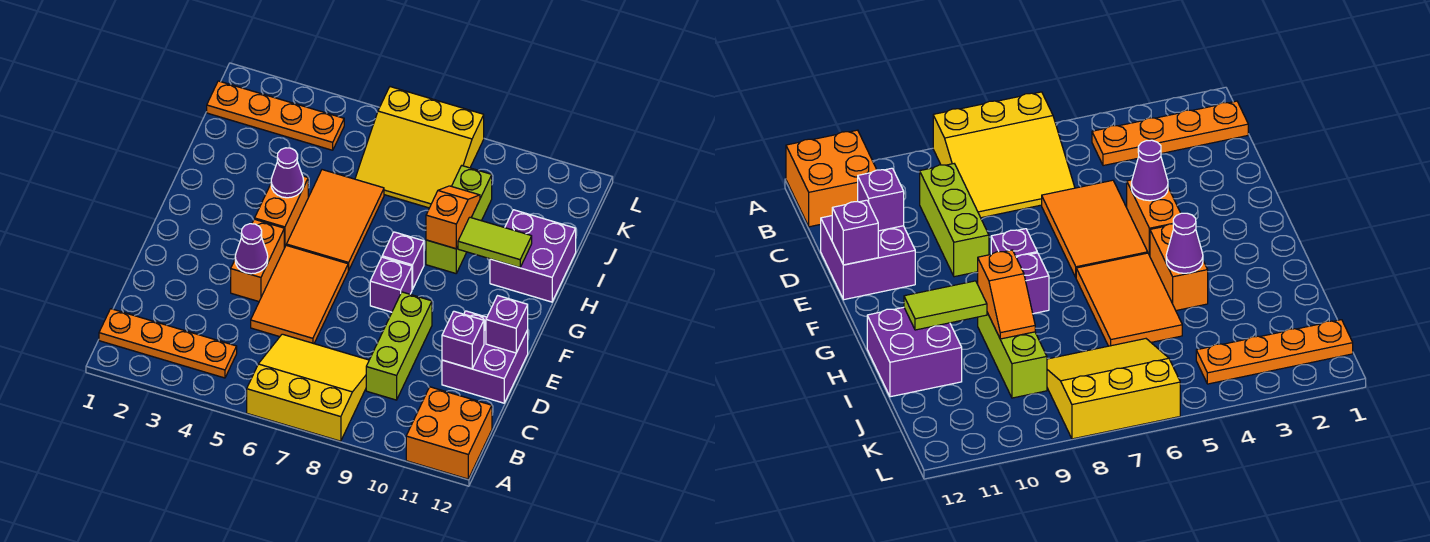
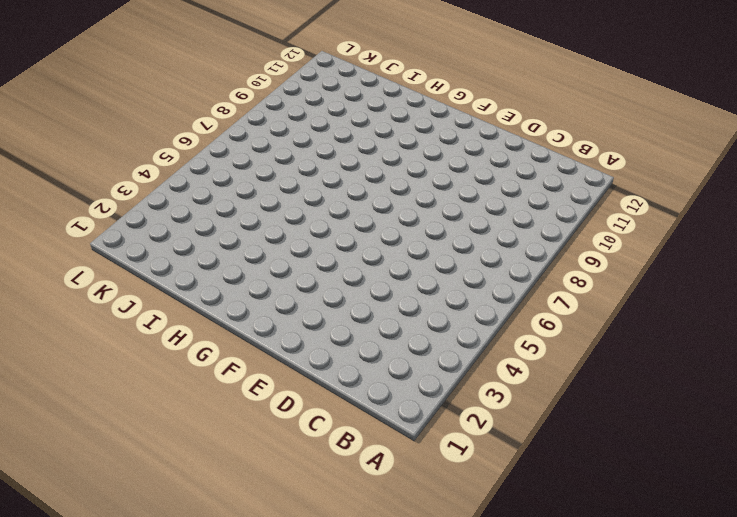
none -> yellow 3x3 slope [247,334,369,441]
none -> orange 2x2 brick [406,387,492,479]
none -> orange 1x4 plate [99,309,237,378]

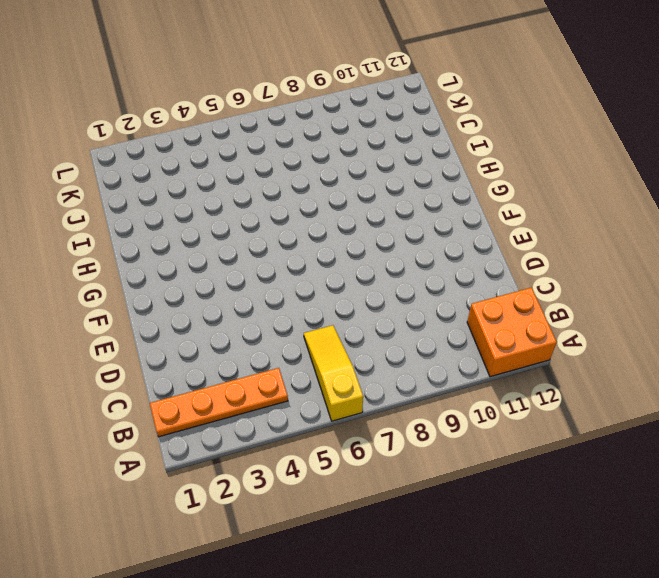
yellow 1x3 slope [304,325,363,421] -> yellow 3x3 slope [247,334,369,441]
none -> lime 1x3 brick [366,292,432,400]
none -> orange 2x3 tile [251,245,349,344]
none -> purple 2x2 brick [442,311,528,403]

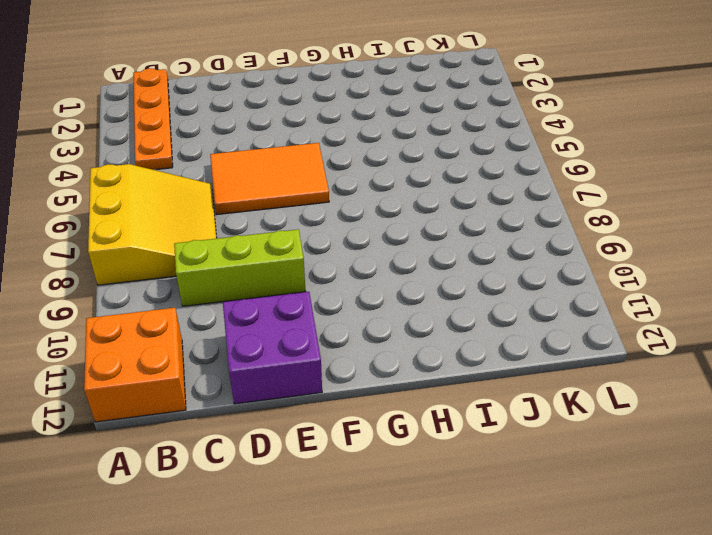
none -> orange 1x2 brick [231,219,284,302]
none -> purple 1x1 brick [370,257,412,312]
none -> orange 1x2 brick [255,176,308,248]

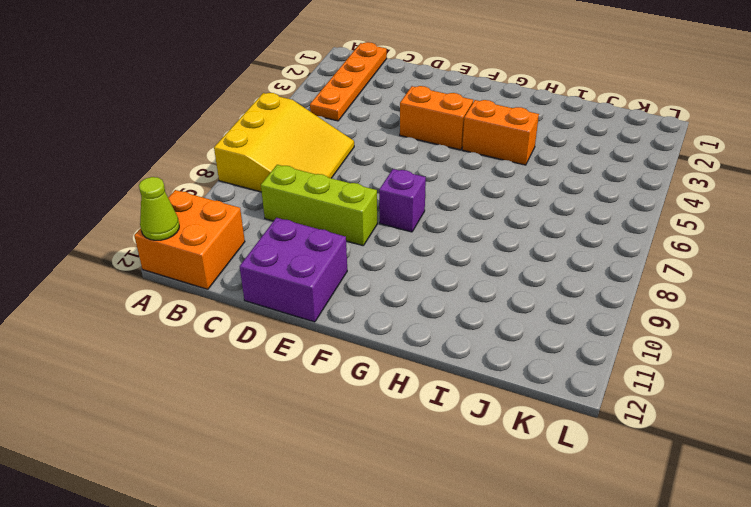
lime 1x1 cone [139,177,179,240] -> none
none -> orange 2x3 tile [251,245,349,344]
none -> orange 2x3 tile [286,170,384,270]
none -> purple 1x1 brick [382,232,424,289]

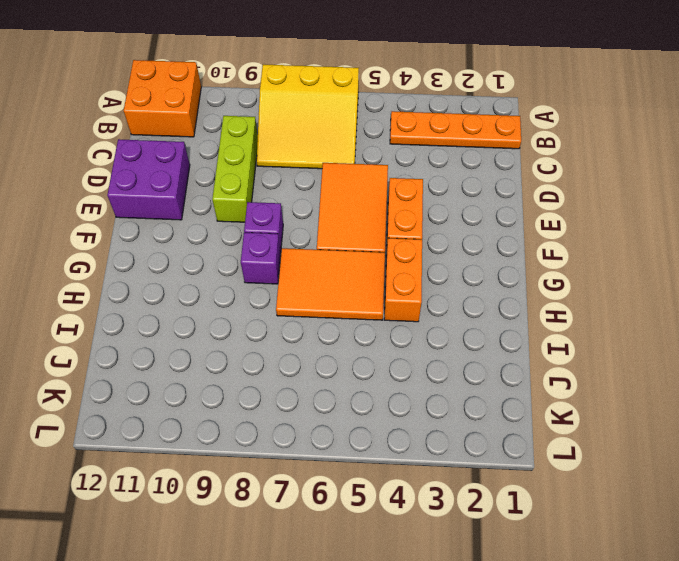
orange 2x3 tile [276,248,385,320] -> orange 2x3 tile turned to [286,170,384,270]
none -> lime 1x3 brick [426,166,492,273]
none -> purple 2x2 brick [490,210,576,302]
none -> yellow 3x3 slope [355,87,484,208]

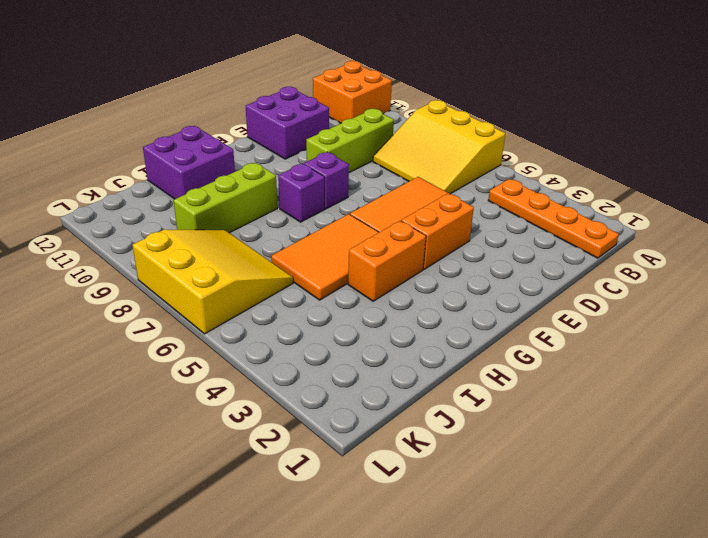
none -> orange 1x4 plate [207,81,344,150]
none -> purple 1x1 brick [442,311,484,369]
none -> purple 1x1 cone [235,224,268,274]

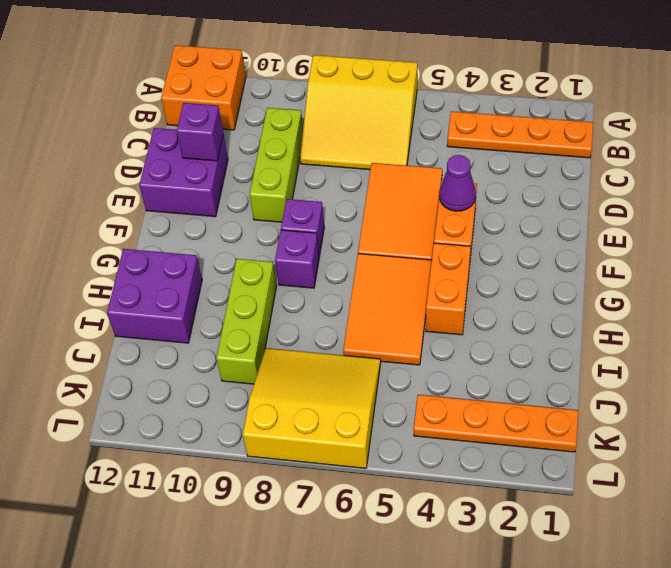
none -> purple 1x1 brick [486,296,528,353]
none -> purple 1x1 cone [271,148,304,198]
none -> orange 1x2 slope [426,186,480,249]

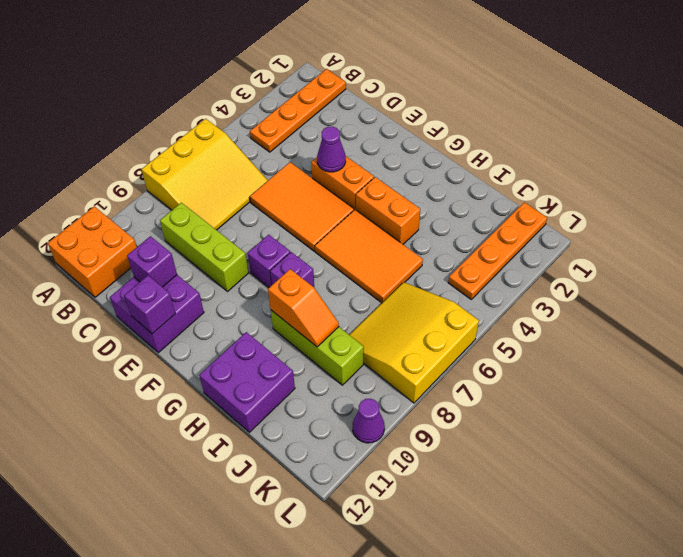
purple 1x1 cone [353,399,385,443] -> purple 1x1 cone moved to [271,148,304,198]
none -> lime 1x2 tile [458,217,532,268]

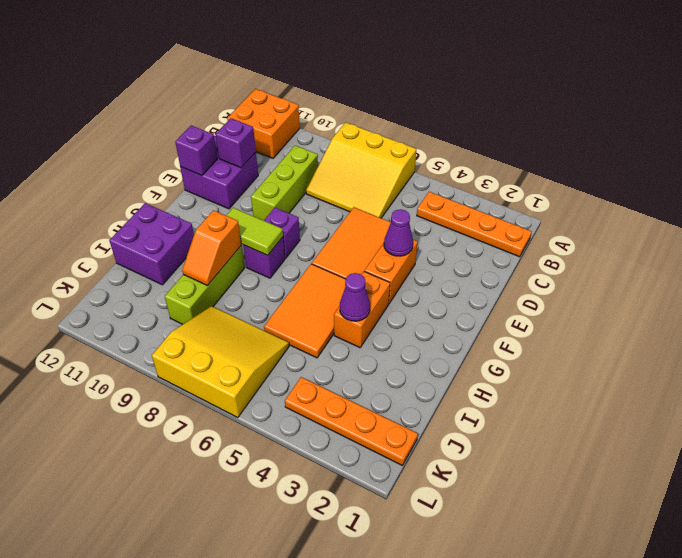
lime 1x2 tile [226,208,283,255] -> lime 1x2 tile moved to [458,217,532,268]

